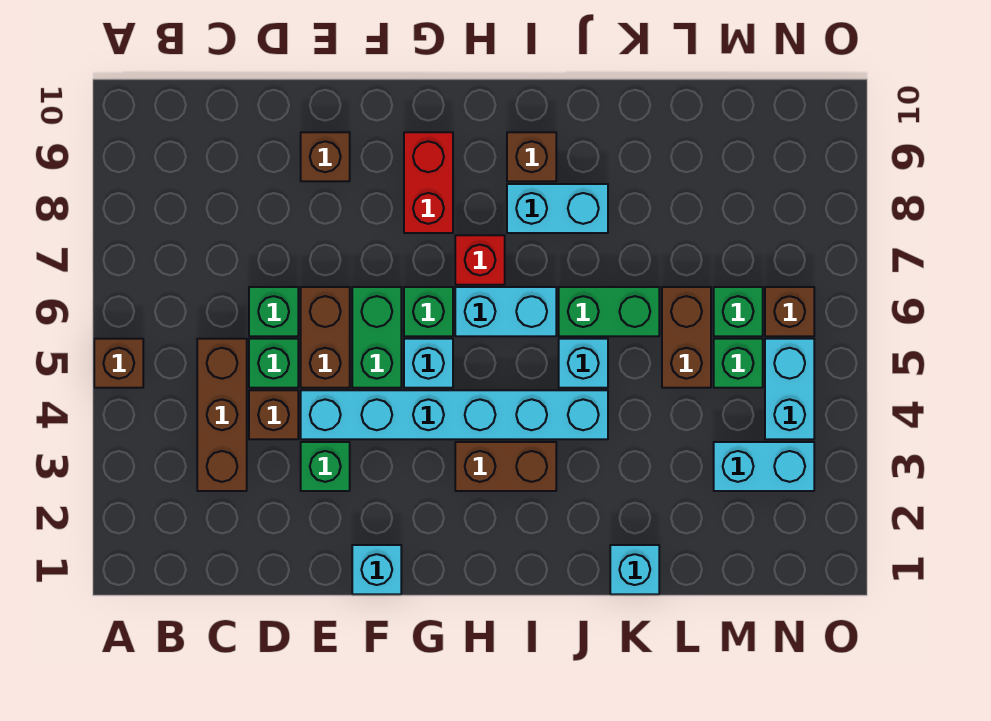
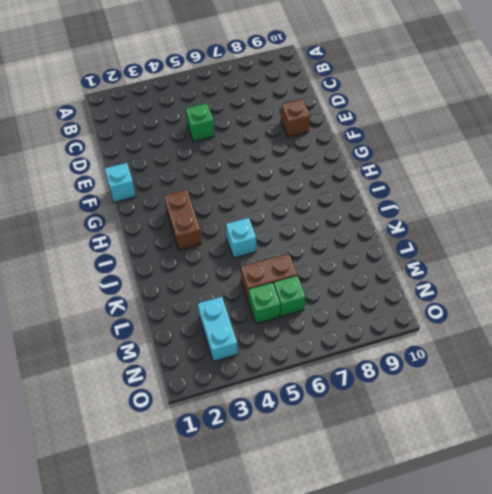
none -> brown 1x1 brick [94,339,143,388]
none -> brown 1x3 brick [197,339,247,491]
none -> brown 1x1 brick [249,390,298,439]

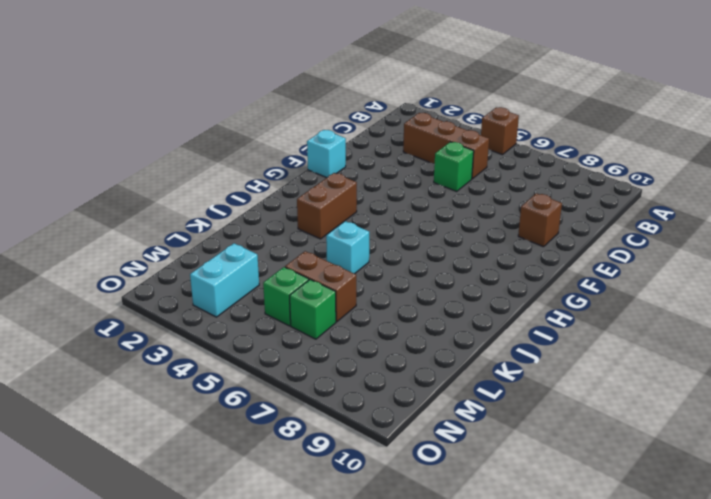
none -> brown 1x1 brick [249,390,298,439]
none -> green 1x1 brick [249,287,298,336]
none -> green 1x1 brick [301,442,350,491]

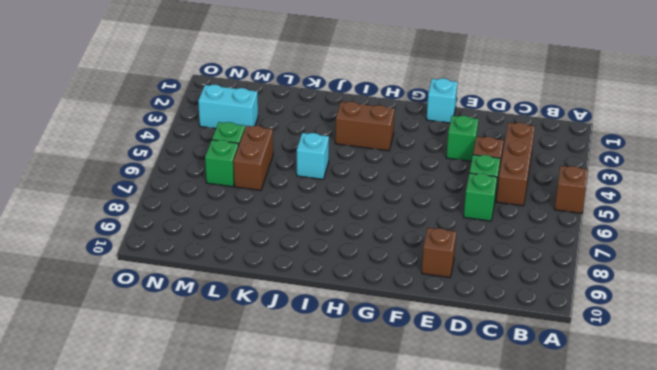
none -> cyan 1x6 brick [301,390,608,439]
none -> brown 1x2 brick [301,287,350,388]
none -> green 1x2 brick [352,287,401,388]

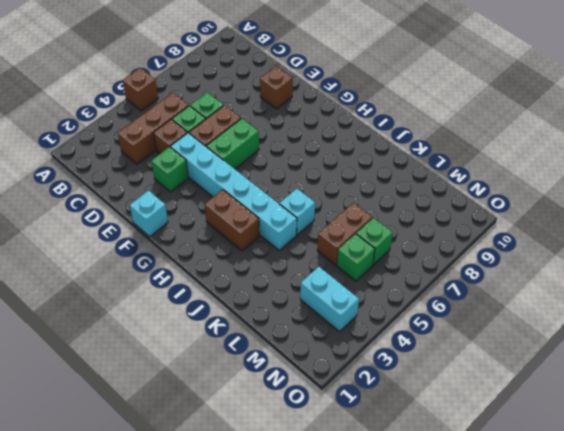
none -> cyan 1x1 brick [404,339,453,388]
none -> green 1x1 brick [404,287,453,336]
none -> red 1x2 brick [404,132,453,233]

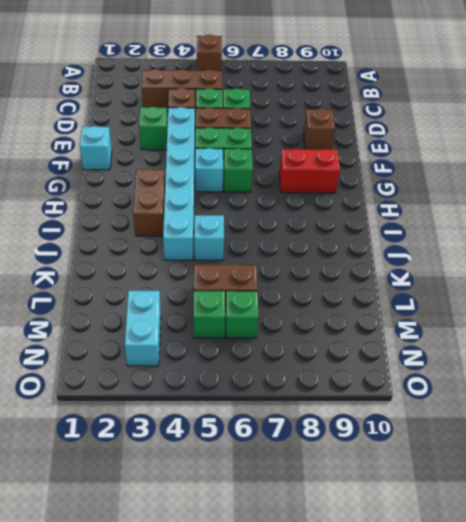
none -> cyan 1x2 brick [455,287,556,336]
none -> red 1x1 brick [455,235,505,285]
none -> cyan 1x2 brick [507,184,608,233]

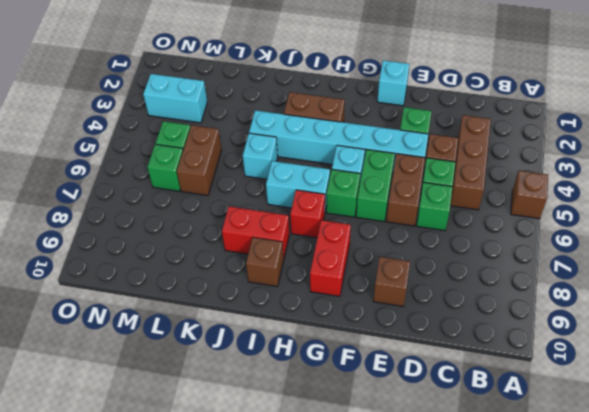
red 1x2 brick [222,207,289,259] -> cyan 1x2 brick [507,184,608,233]
none -> green 1x2 brick [559,287,659,336]
none -> cyan 1x1 brick [610,545,659,594]
none -> cyan 1x2 brick [765,339,814,439]

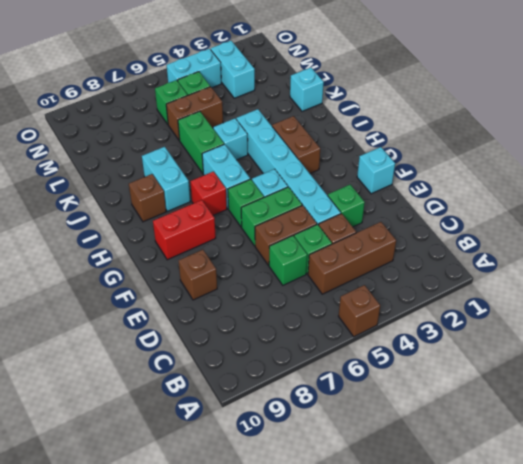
none -> brown 1x1 brick [765,287,814,336]

